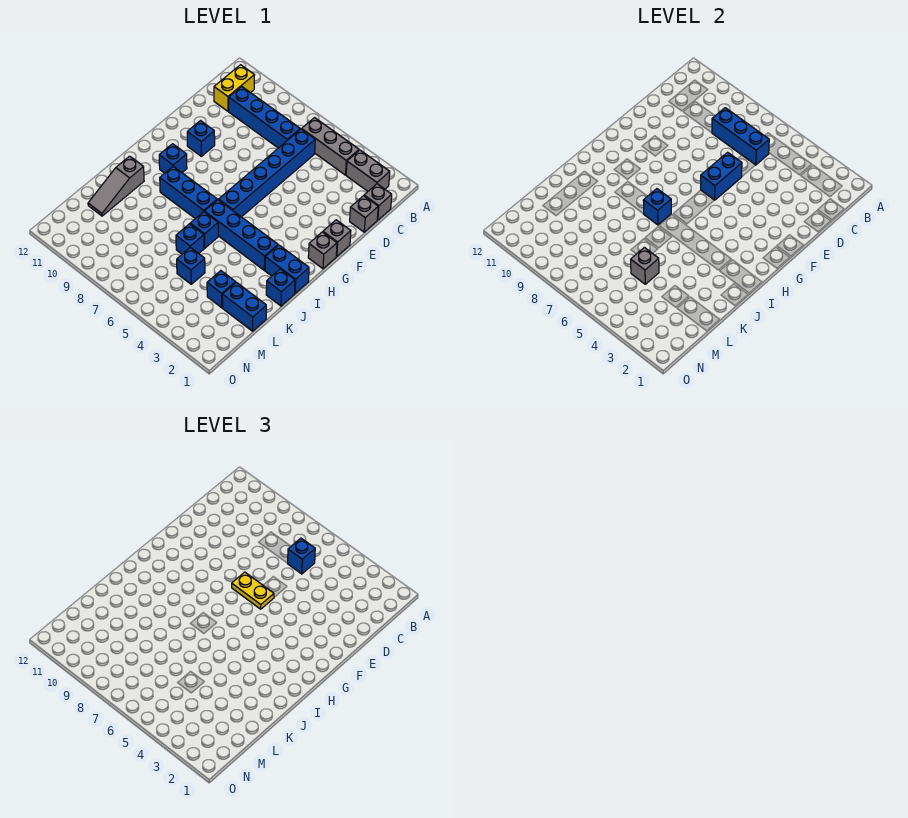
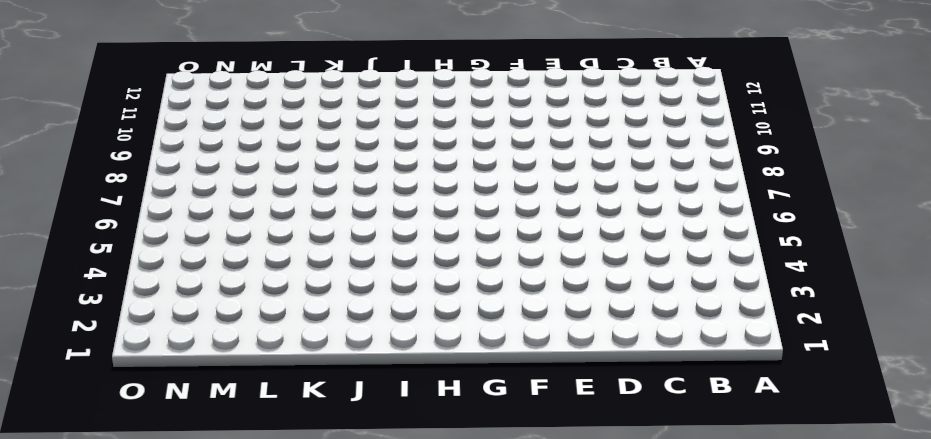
none -> grey 1x2 brick [346,150,390,191]
none -> grey 1x3 brick [302,118,359,175]
none -> yellow 1x2 brick [214,65,254,111]

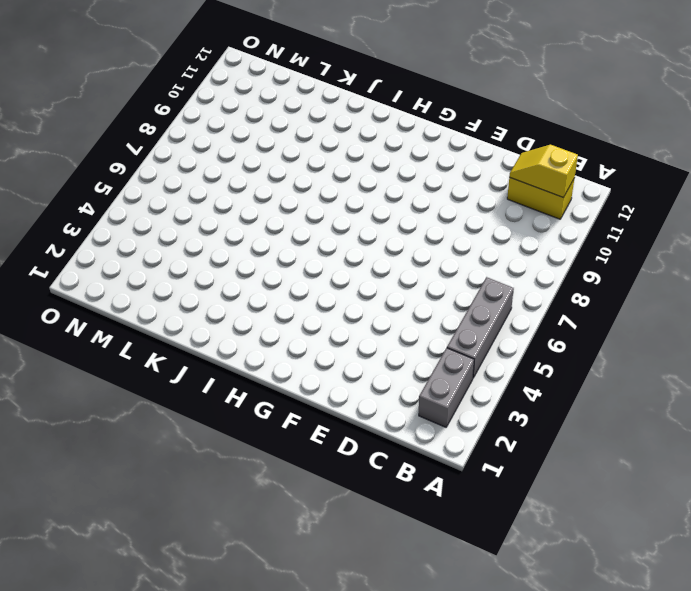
yellow 1x2 slope [509,145,578,197] -> none
none -> grey 1x1 brick [364,184,392,220]
none -> blue 1x6 brick [219,129,315,217]
none -> blue 1x4 brick [229,86,300,148]

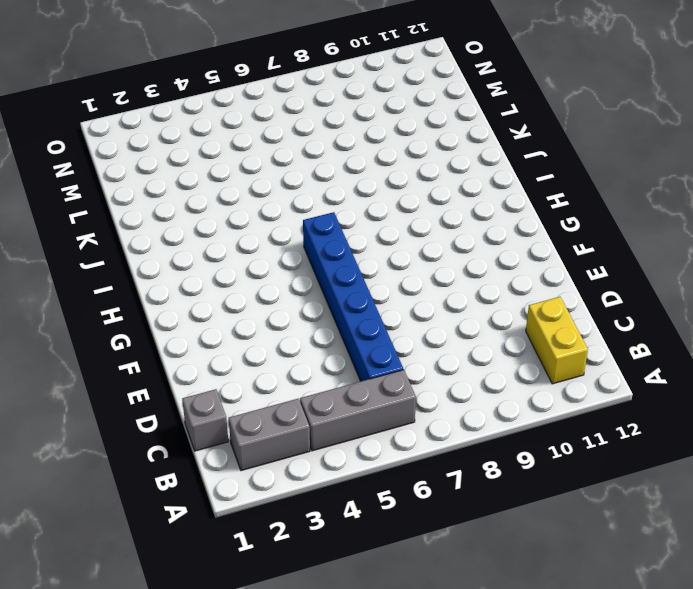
none -> blue 1x4 brick [229,86,300,148]
none -> grey 1x1 brick [350,196,378,232]
none -> grey 1x1 brick [323,220,351,256]

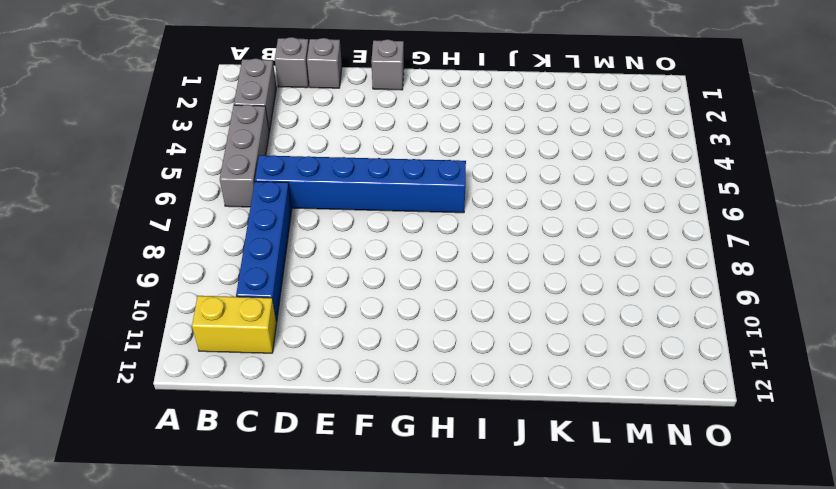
none -> blue 1x1 brick [187,121,215,156]
none -> grey 1x1 brick [308,232,337,269]
none -> blue 1x1 brick [159,144,187,173]

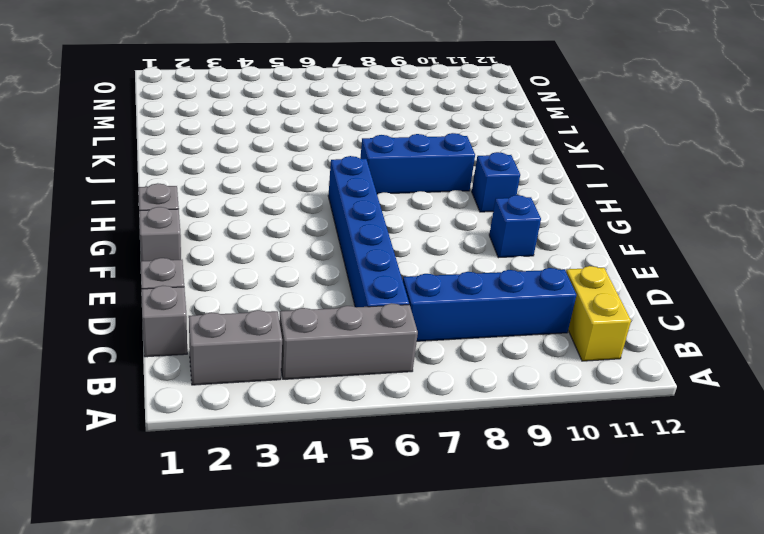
none -> blue 1x2 brick [265,245,309,293]
none -> blue 1x4 brick [204,200,278,270]
none -> blue 1x1 brick [266,269,295,306]

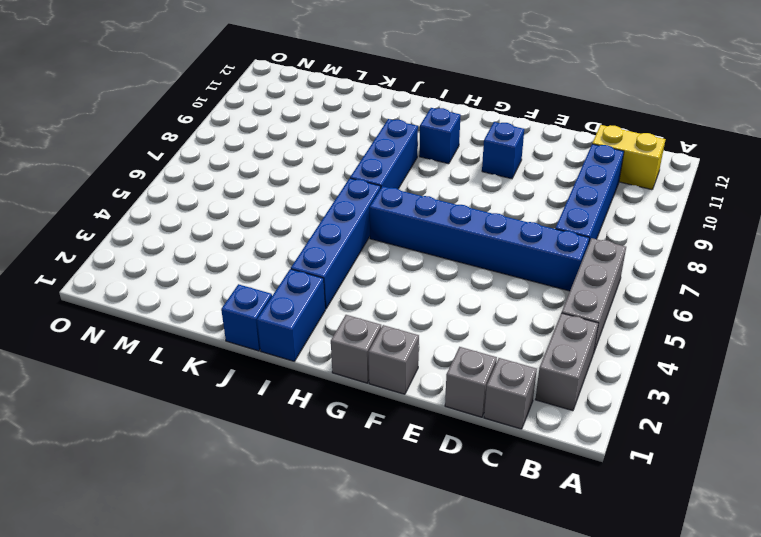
none -> blue 1x1 brick [190,212,218,248]
none -> grey 1x3 slope [88,156,144,216]
none -> blue 1x1 brick [176,224,204,254]

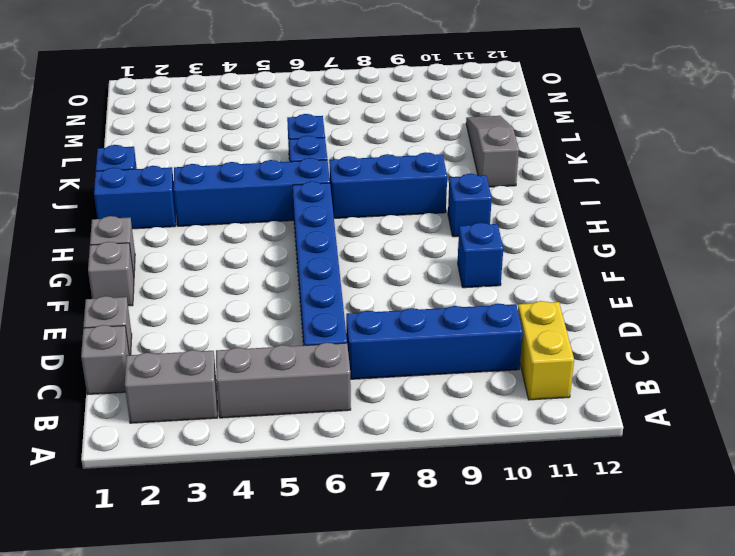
none -> blue 1x2 brick [222,282,266,331]
none -> blue 1x1 brick [207,271,235,308]
none -> blue 1x1 brick [177,247,205,284]

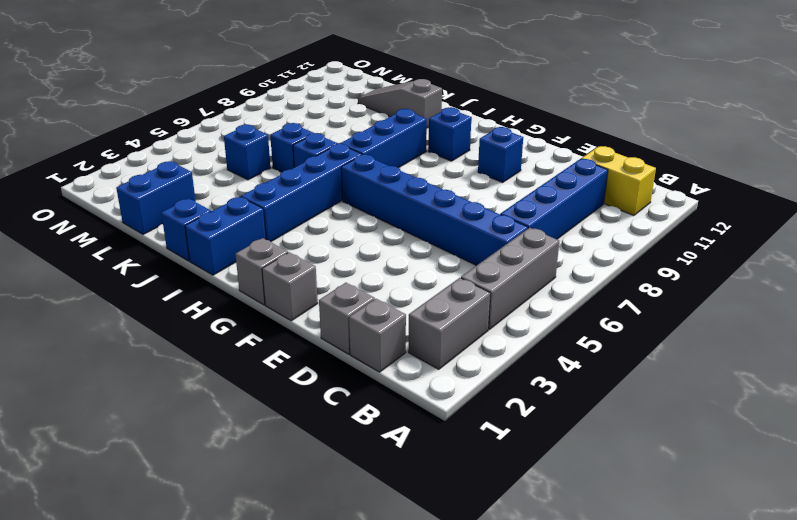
none -> blue 1x1 brick [207,271,235,308]
none -> blue 1x3 brick [712,108,769,165]
none -> blue 1x2 brick [701,152,742,200]

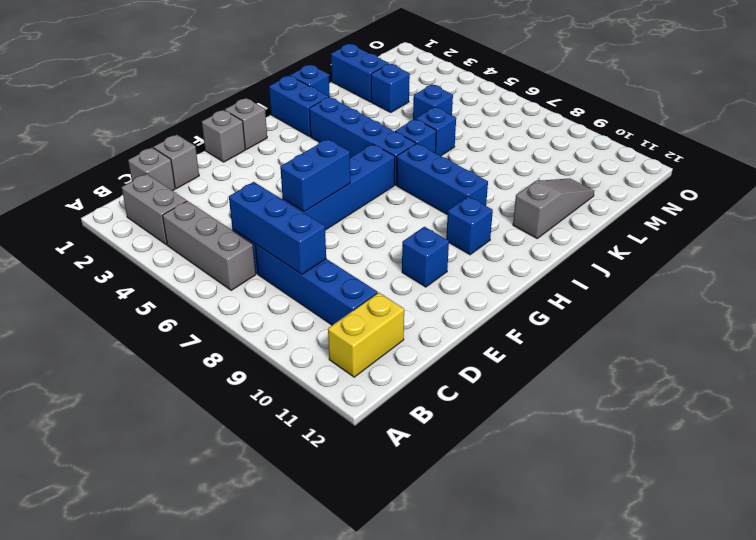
none -> blue 1x1 brick [643,189,671,225]
none -> grey 1x1 brick [631,247,659,284]
none -> blue 1x1 brick [288,538,315,574]

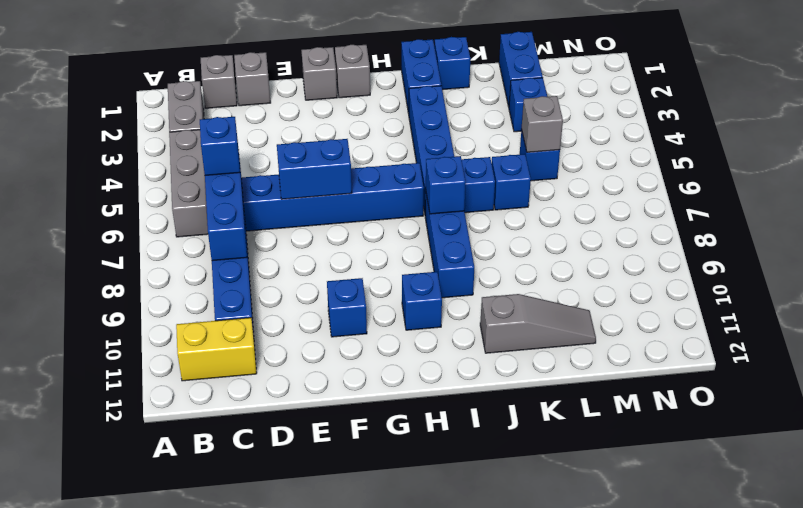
none -> yellow 1x2 plate [232,572,274,609]

